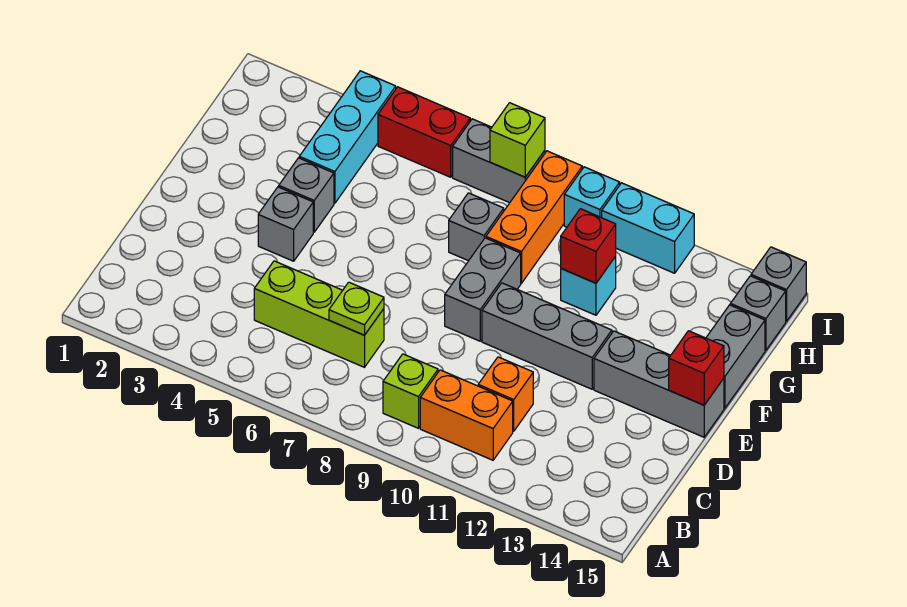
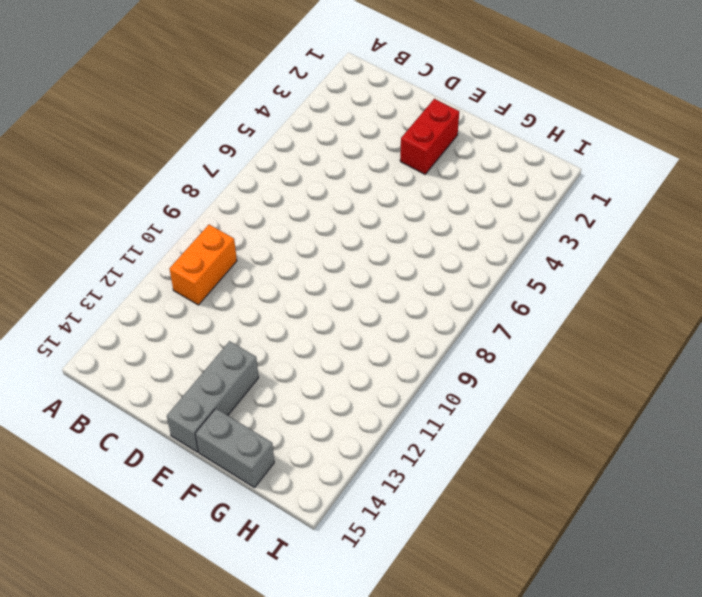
red 1x2 brick [400,99,459,174] -> red 1x2 brick moved to [378,87,470,177]
none -> lime 1x1 brick [383,354,438,428]
none -> lime 1x3 brick [254,261,384,367]
none -> orange 1x1 brick [478,357,533,431]

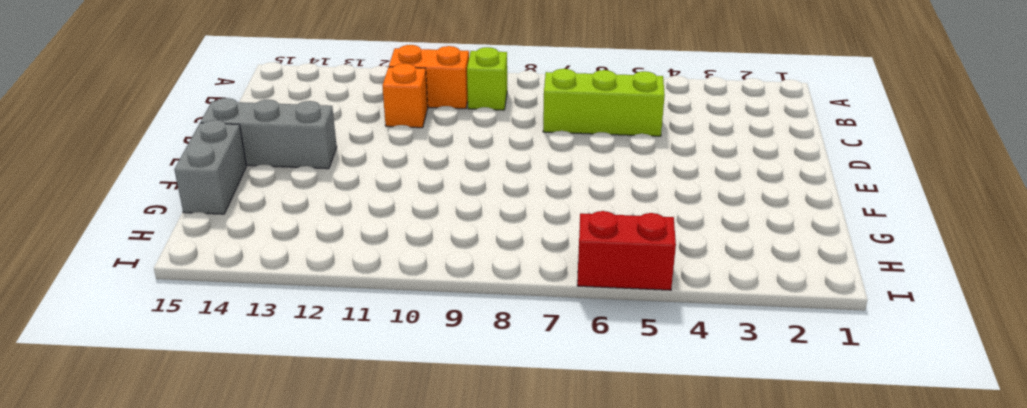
none -> grey 1x1 brick [258,187,313,261]
none -> grey 1x2 brick [445,238,521,341]
none -> grey 1x3 brick [482,283,612,389]

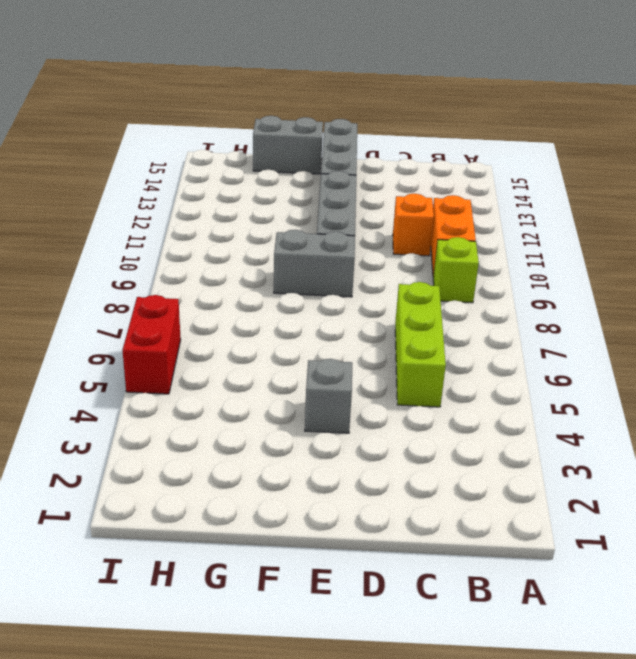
none -> grey 1x1 brick [279,158,334,232]
none -> cyan 1x3 brick [299,71,396,203]
none -> grey 1x1 brick [449,193,504,261]

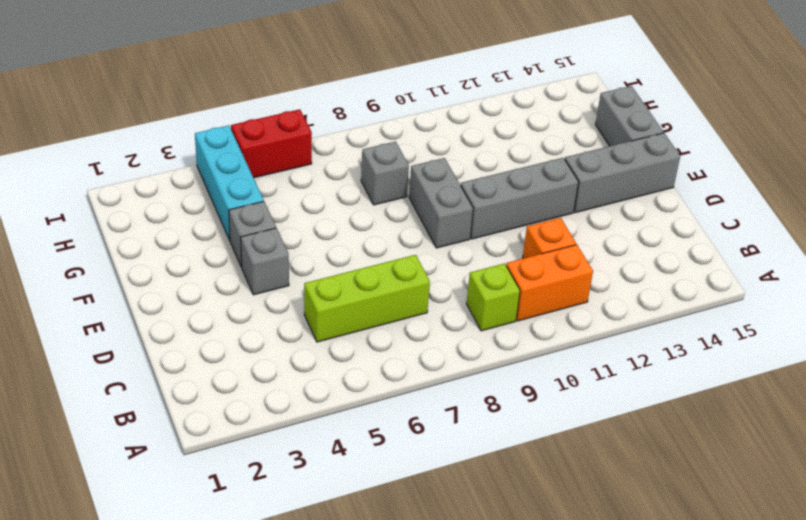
none -> orange 1x3 brick [486,151,582,283]
none -> cyan 1x1 brick [561,257,616,315]
none -> grey 1x1 brick [730,276,786,350]

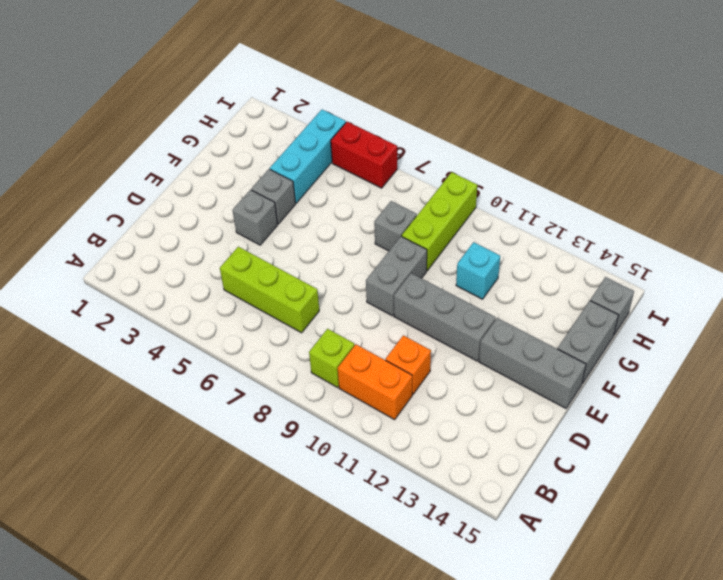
lime 1x3 brick [402,172,477,271] -> orange 1x3 brick [486,151,582,283]
none -> grey 1x2 brick [453,119,545,203]
none -> cyan 1x1 brick [564,167,620,227]
none -> cyan 1x2 brick [602,183,694,273]

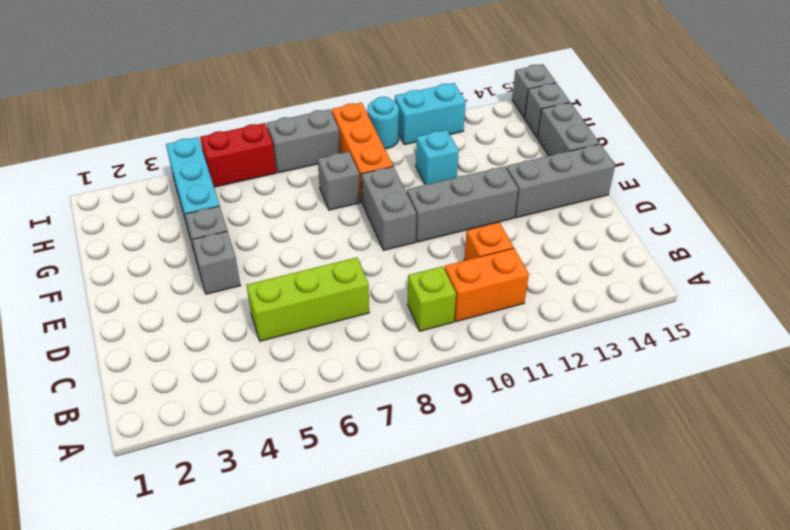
cyan 1x1 round brick [367,97,399,149] -> cyan 1x1 brick [564,167,620,227]
none -> lime 1x1 plate [329,282,384,335]
none -> red 1x1 brick [669,331,724,405]
none -> red 1x1 brick [561,209,616,283]

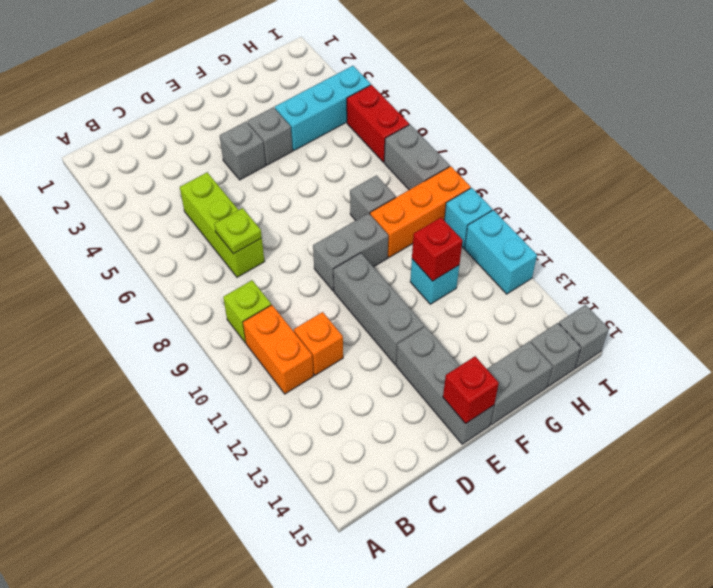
none -> lime 1x1 brick [490,103,545,177]

